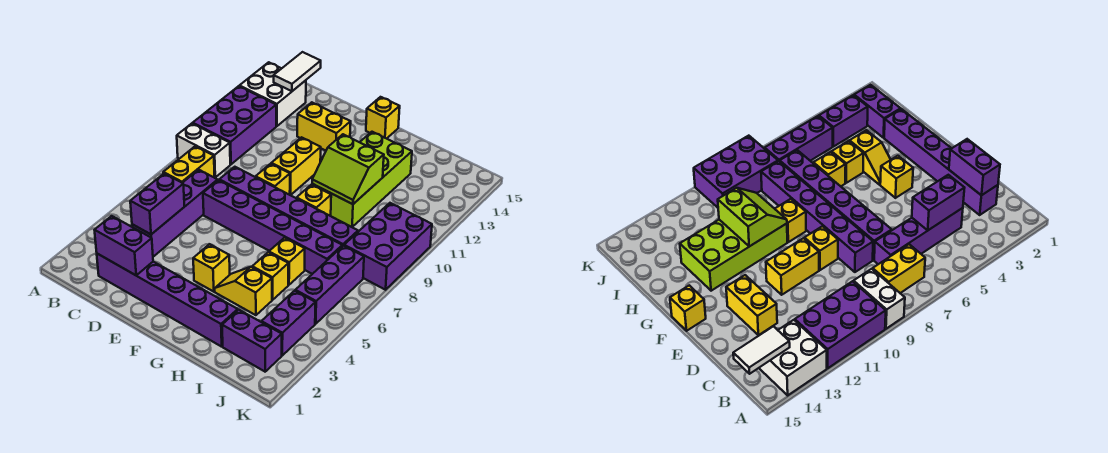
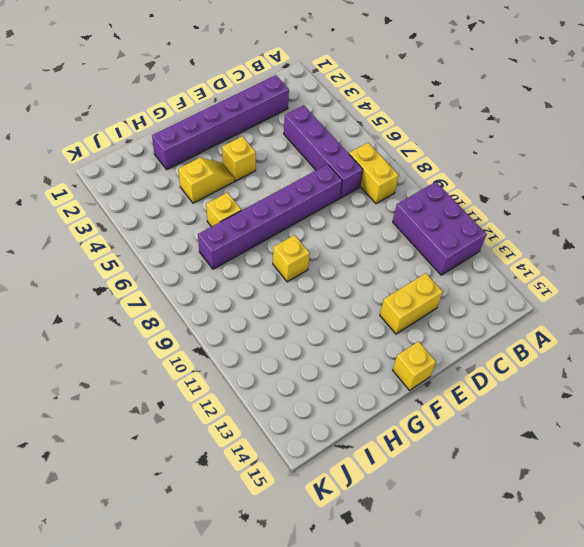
none -> white 1x2 brick [177,123,230,177]
none -> white 2x2 brick [240,62,306,126]
none -> purple 1x6 brick [219,167,358,246]

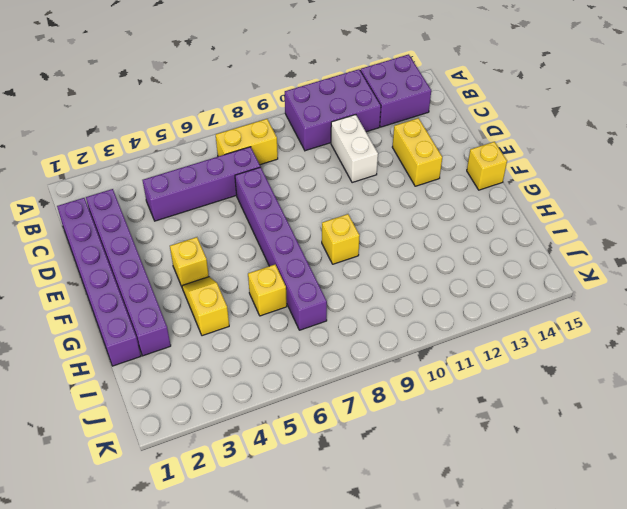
purple 2x2 brick [360,54,431,127] -> white 2x2 brick [240,62,306,126]
purple 1x6 brick [57,198,141,366] -> purple 1x6 brick moved to [219,167,358,246]
white 1x2 brick [331,115,378,183] -> white 1x2 brick moved to [177,123,230,177]
none -> yellow 1x1 brick [256,164,290,195]
none -> yellow 1x2 brick [271,137,321,195]
none -> lime 2x4 brick [312,132,412,227]

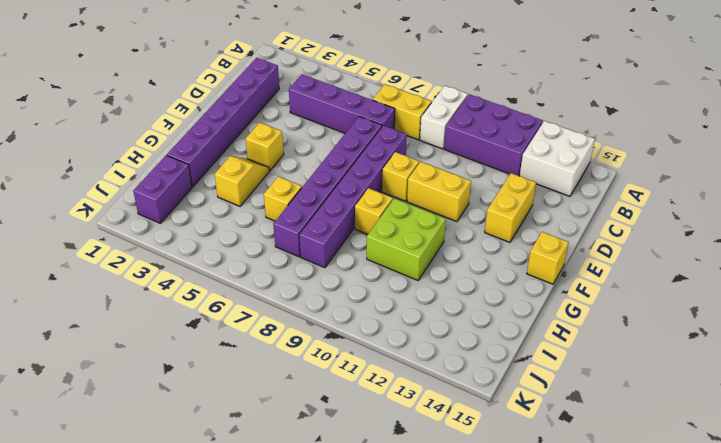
lime 2x2 brick [367,198,446,280] -> lime 2x4 brick [312,132,412,227]
none -> yellow 1x1 brick [252,252,288,300]
none -> purple 1x2 brick [261,291,315,355]
none -> purple 1x3 brick [295,246,364,324]

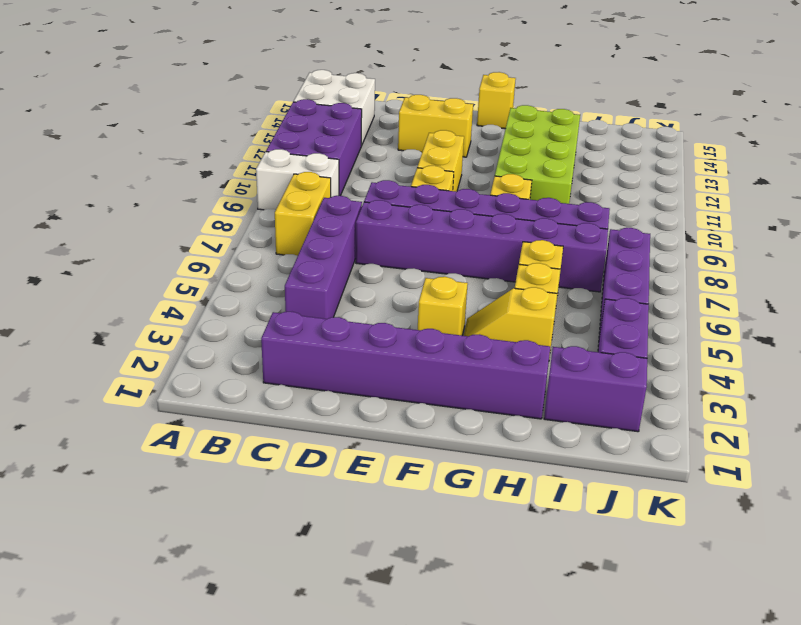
none -> purple 2x3 brick [344,203,432,290]
none -> white 1x2 tile [274,52,321,91]
none -> purple 1x2 brick [95,216,153,275]

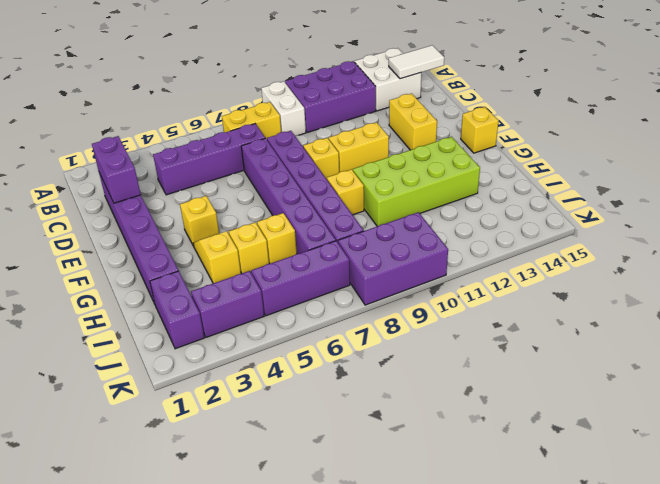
none -> purple 1x2 brick [130,173,184,234]
none -> lime 2x2 slope [312,134,384,204]

